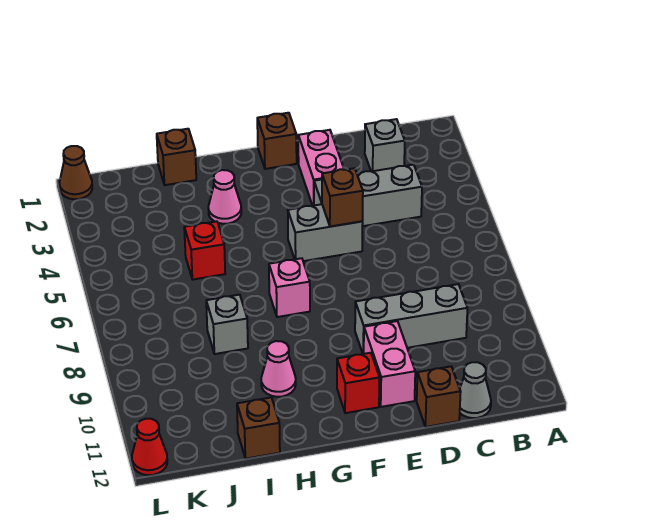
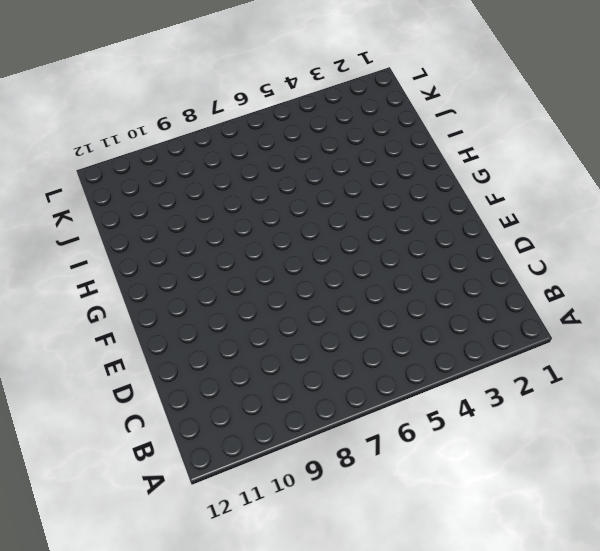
none -> grey 1x1 brick [365,119,405,171]
none -> grey 1x3 brick [314,165,422,226]
none -> grey 1x3 brick [355,284,467,354]

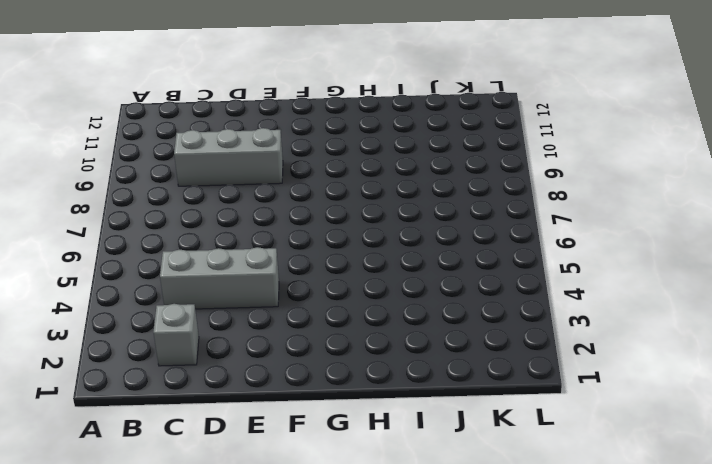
none -> grey 1x1 cone [460,362,491,418]
none -> brown 1x1 brick [417,366,461,427]
none -> pink 1x2 brick [298,130,344,206]

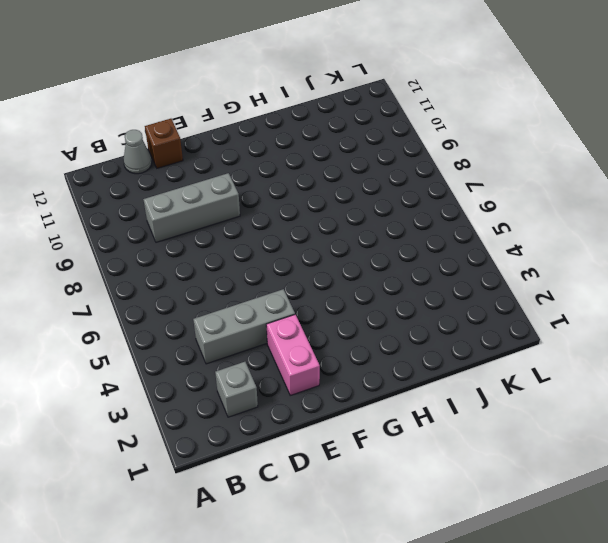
none -> grey 1x2 brick [288,204,363,261]
none -> pink 1x2 brick [364,321,415,407]
none -> brown 1x1 brick [257,113,297,169]

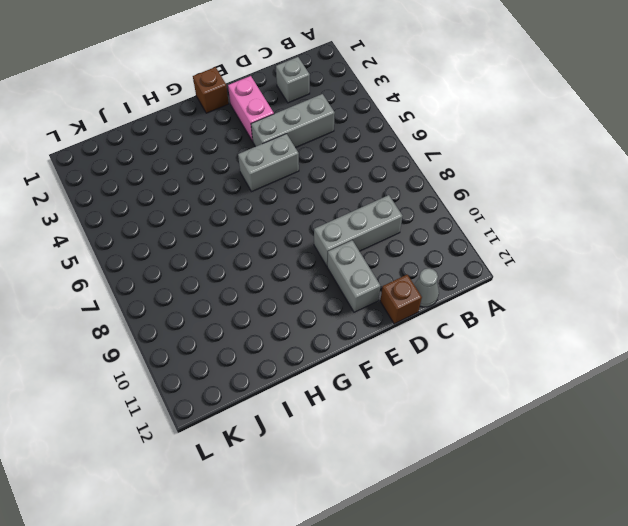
grey 1x2 brick [327,240,380,312] -> pink 1x2 brick [364,321,415,407]
none -> red 1x1 brick [337,353,380,413]
none -> pink 1x1 brick [269,258,310,317]
none -> pink 1x1 cone [208,170,241,224]

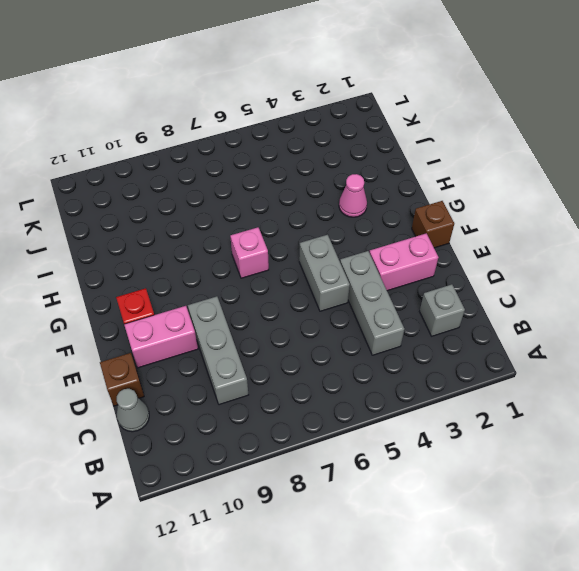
none -> pink 1x1 cone [261,341,296,397]
none -> brown 1x1 brick [157,129,196,185]
none -> red 1x1 brick [184,222,225,279]

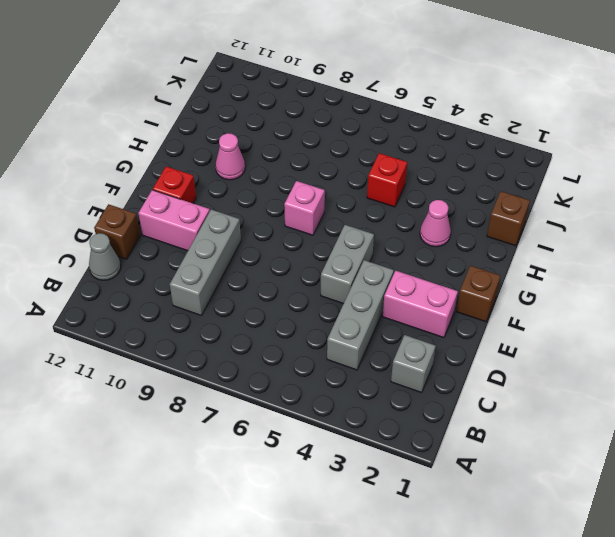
none -> grey 1x1 brick [206,295,248,354]
none -> brown 1x1 brick [237,398,280,459]
none -> brown 1x1 cone [60,146,92,199]

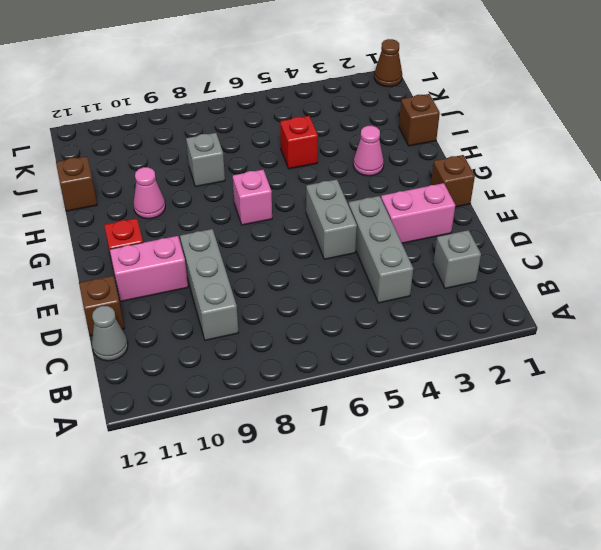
none -> red 1x1 cone [132,419,167,475]
none -> brown 1x1 brick [322,168,363,227]

